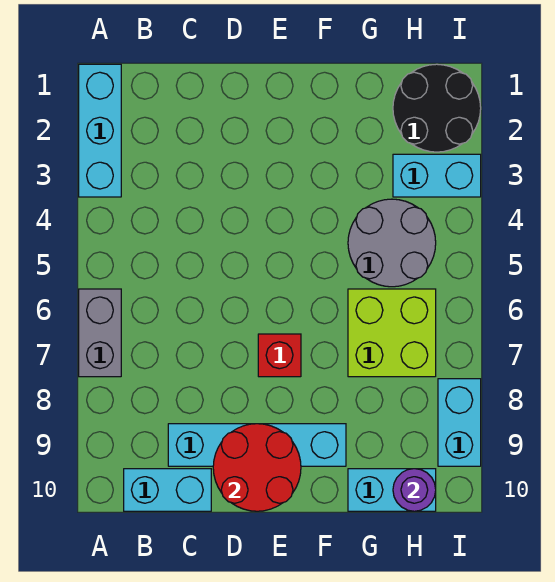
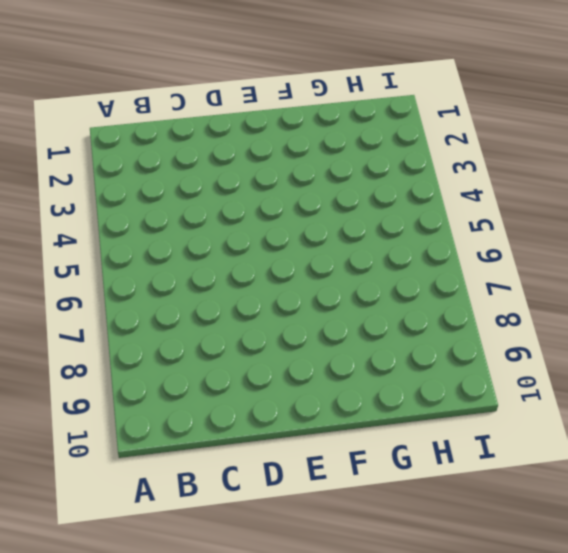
none -> cyan 1x3 brick [79,64,121,197]
none -> grey 1x2 brick [79,289,121,377]
none -> cyan 1x2 brick [124,469,211,511]

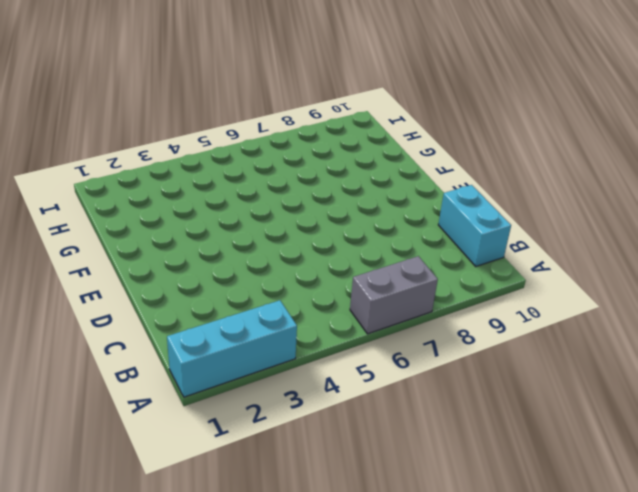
none -> cyan 1x4 brick [168,424,346,466]
none -> red 1x1 brick [258,334,301,377]
none -> grey 2x2 round brick [348,199,436,287]

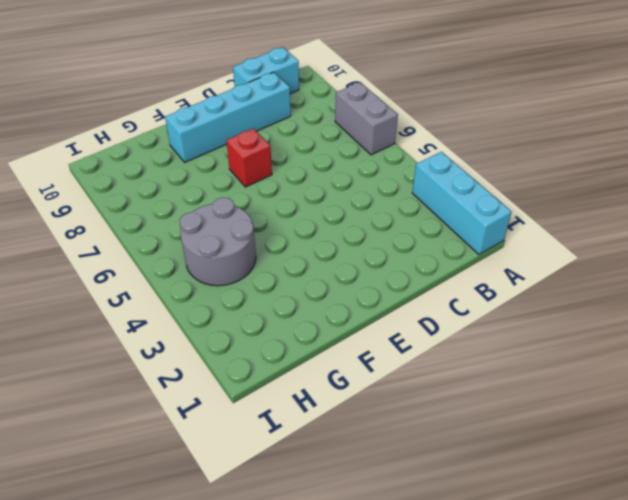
none -> lime 2x2 brick [348,289,436,377]
none -> cyan 1x2 brick [348,469,436,511]
none -> black 2x2 round brick [393,64,481,152]

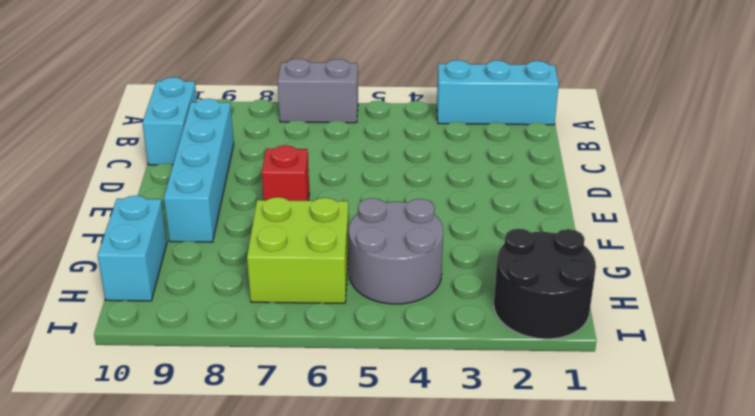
none -> cyan 1x2 brick [393,154,481,197]
none -> cyan 1x2 brick [438,379,481,466]
none -> red 2x2 round brick [213,424,301,511]

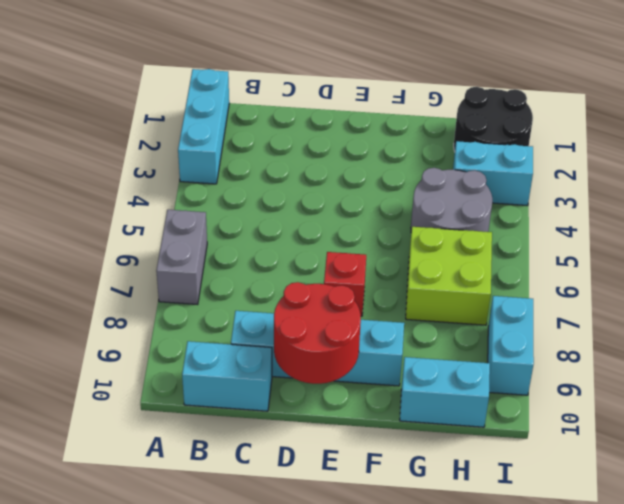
none -> purple 1x1 round brick [393,469,436,511]

